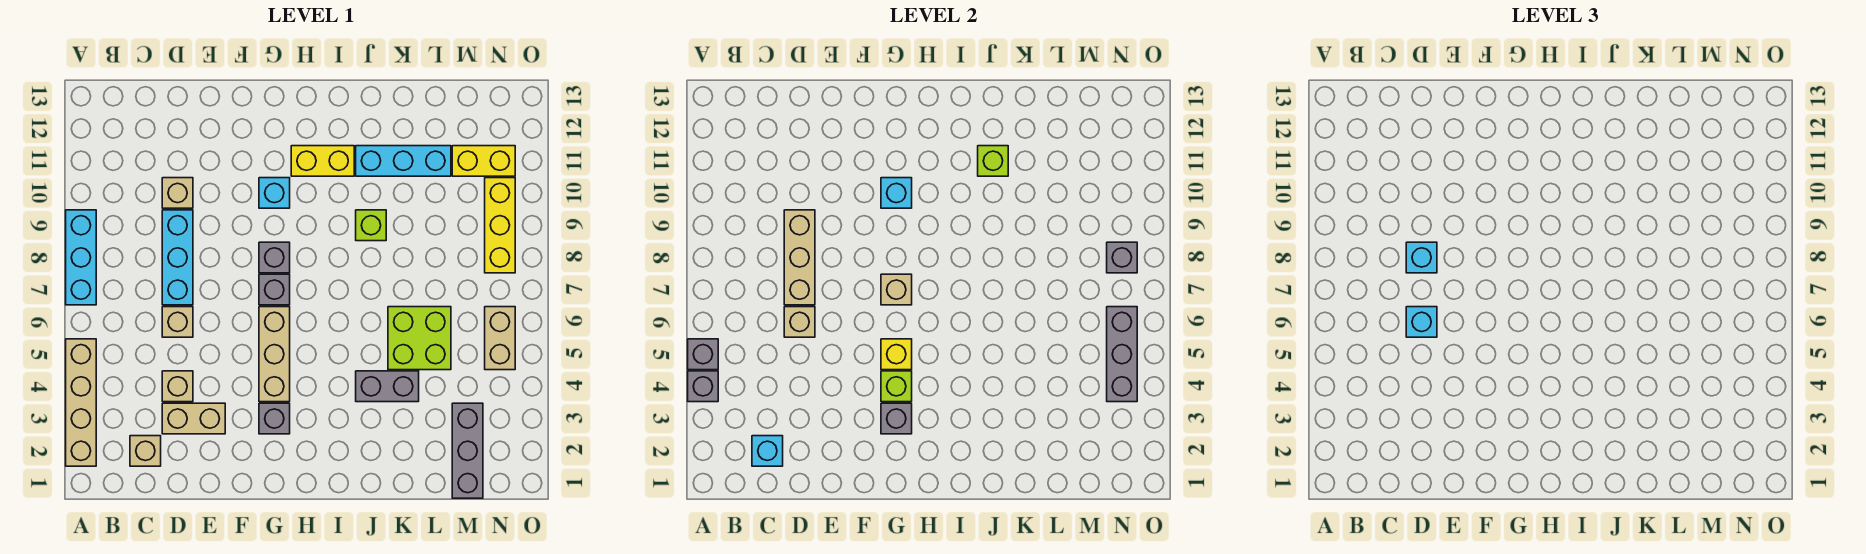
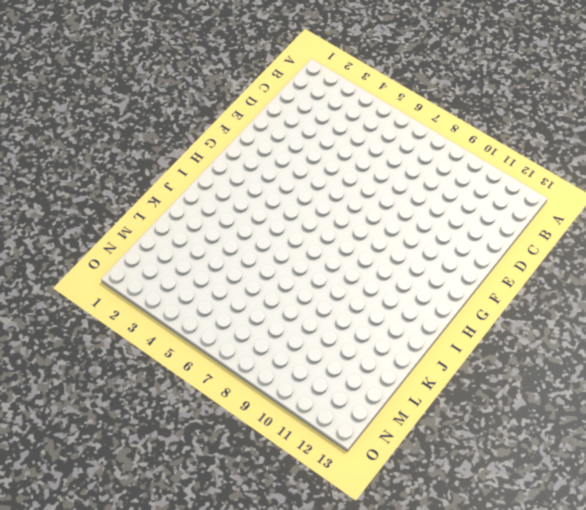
none -> tan 1x4 brick [66,339,96,466]
none -> cyan 1x3 brick [66,210,96,305]
none -> tan 1x1 brick [130,436,161,466]
none -> tan 1x2 brick [162,403,225,434]

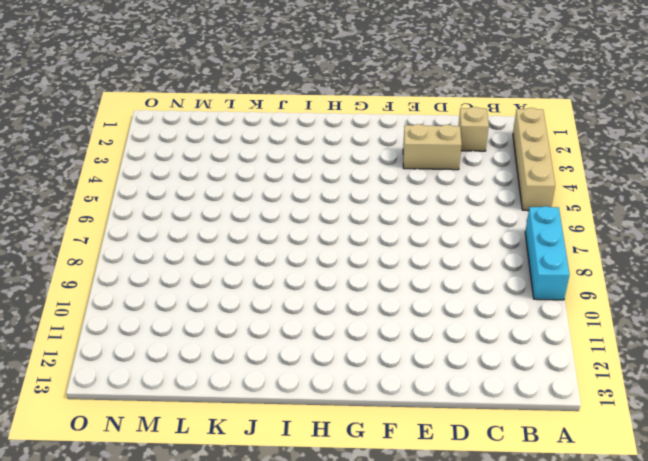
none -> tan 1x1 brick [162,371,193,402]
none -> tan 1x1 brick [162,307,193,337]
none -> cyan 1x3 brick [162,210,193,305]
none -> tan 1x1 brick [162,178,193,208]

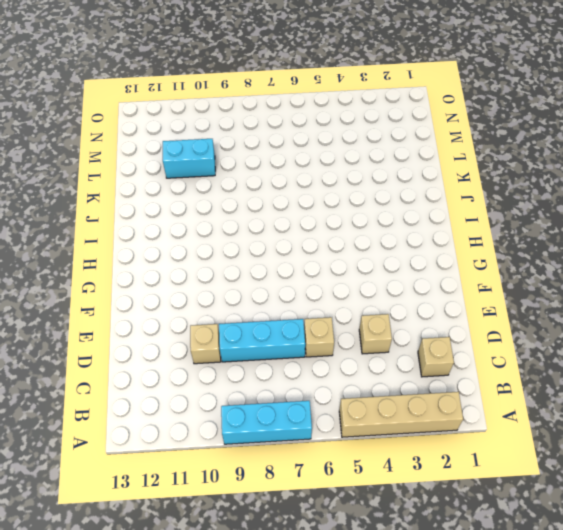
cyan 1x2 brick [163,139,215,178] -> cyan 1x3 brick [356,146,451,176]
none -> tan 1x2 brick [162,403,225,434]
none -> grey 1x1 brick [259,403,290,434]
none -> tan 1x3 brick [259,307,290,402]
none -> grey 1x1 brick [259,274,290,305]

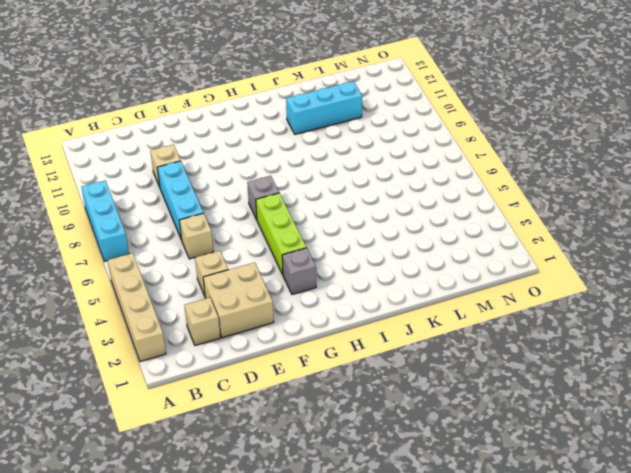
tan 2x2 brick [203,263,274,338] -> tan 1x2 brick [162,403,225,434]
lime 1x3 brick [256,193,306,275] -> tan 1x3 brick [259,307,290,402]
none -> grey 1x1 brick [259,242,290,273]
none -> cyan 1x1 brick [259,178,290,208]
none -> yellow 1x2 brick [291,146,354,176]
none -> grey 1x2 brick [356,371,419,402]

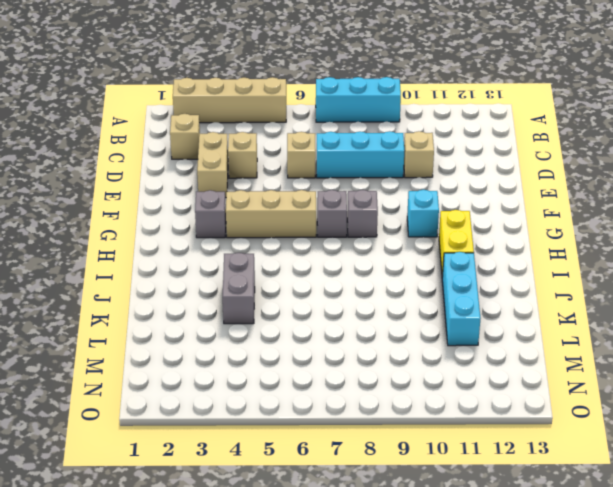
none -> lime 1x1 brick [356,210,386,241]
none -> lime 2x2 brick [388,307,451,370]
none -> grey 1x3 brick [452,403,483,498]
none -> yellow 1x2 brick [452,146,515,176]

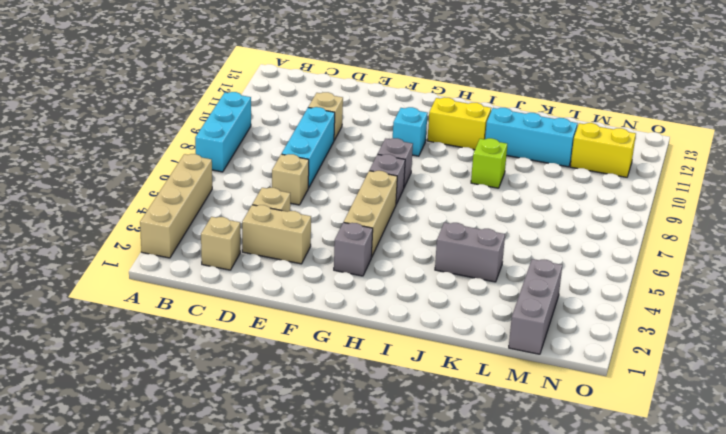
none -> lime 2x2 brick [388,307,451,370]
none -> tan 1x2 brick [485,307,515,370]
none -> yellow 1x3 brick [485,178,515,273]
none -> grey 1x1 brick [688,371,718,402]

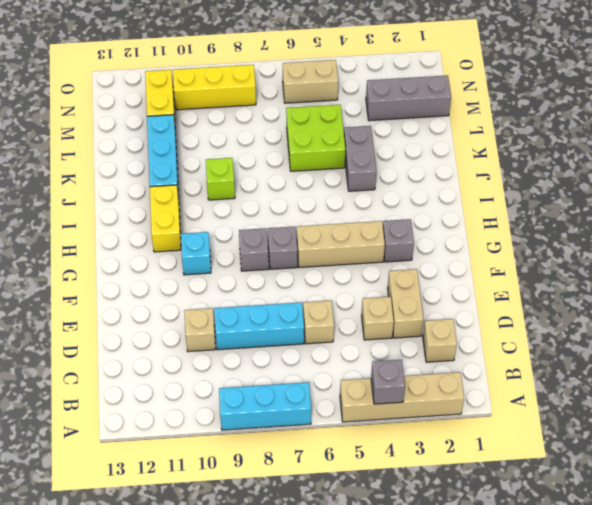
none -> grey 1x1 brick [688,339,718,370]
none -> cyan 1x1 brick [752,436,783,466]
none -> tan 1x1 brick [784,307,815,337]
none -> tan 1x3 brick [784,210,815,305]

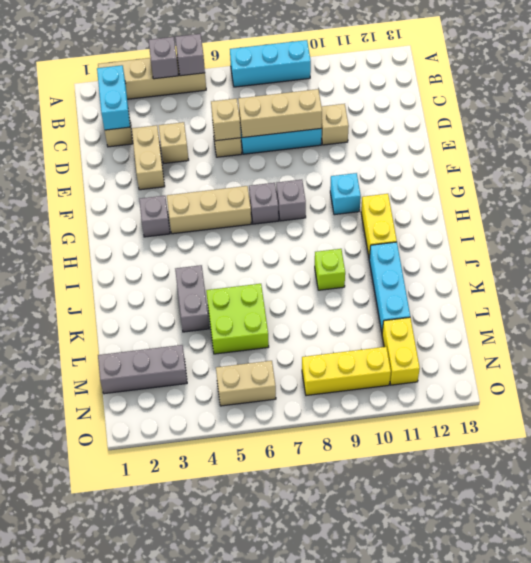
cyan 1x2 brick [97,65,130,130] -> cyan 1x1 brick [752,436,783,466]
none -> grey 1x1 brick [881,403,912,434]
none -> lime 1x1 brick [881,371,912,402]
none -> yellow 1x1 brick [881,339,912,370]
none -> tan 1x1 brick [881,274,912,305]

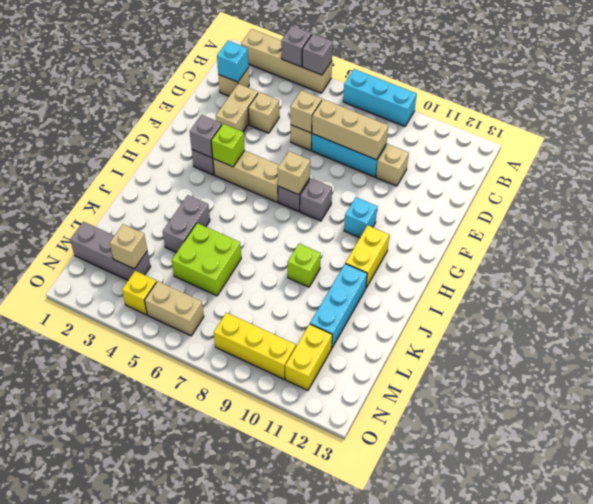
tan 1x1 brick [110,224,147,269] -> none
yellow 1x1 brick [122,271,157,315] -> yellow 1x1 brick moved to [881,339,912,370]
none -> cyan 1x1 brick [881,178,912,208]
none -> lime 1x1 brick [978,146,1008,176]
none -> grey 1x3 brick [1107,307,1137,402]
none -> grey 1x1 brick [1107,242,1137,273]

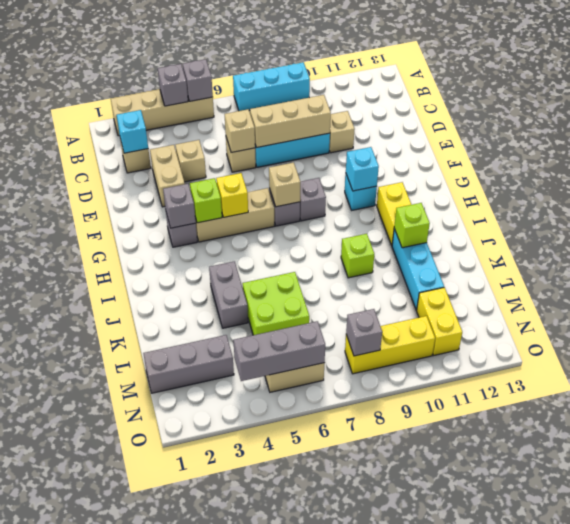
none -> cyan 1x1 brick [1406,307,1437,337]
none -> cyan 1x1 brick [1406,242,1437,273]

